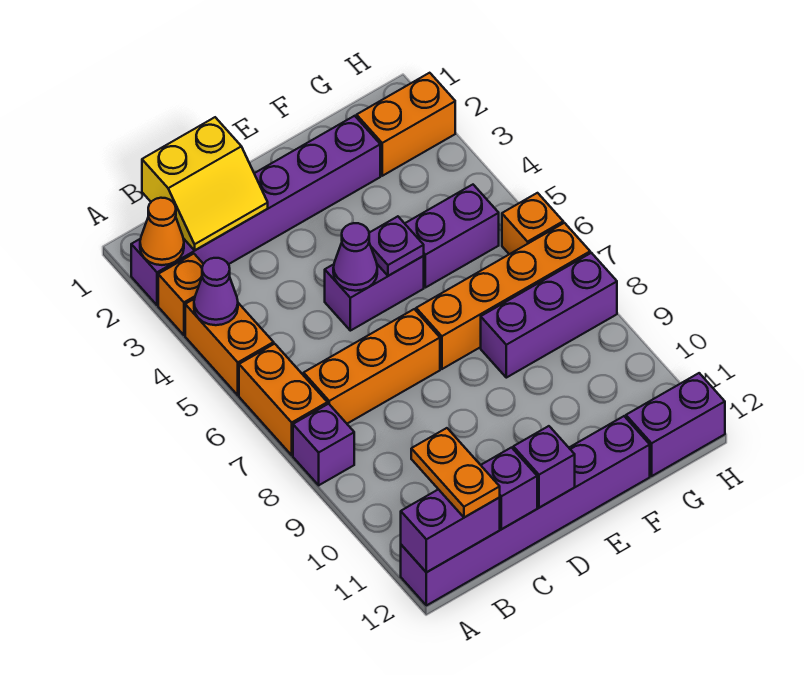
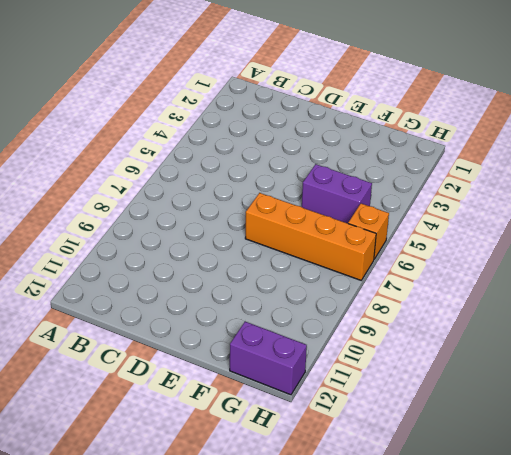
none -> purple 1x6 brick [131,116,380,305]
none -> orange 1x1 brick [158,254,203,335]
none -> orange 1x2 brick [185,299,274,395]

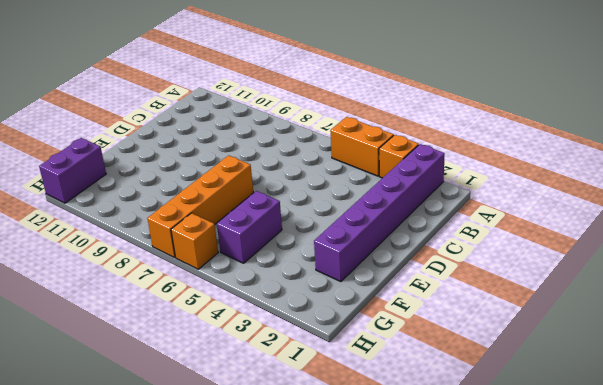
none -> orange 1x2 brick [239,344,327,455]
none -> purple 1x1 brick [293,404,354,485]
none -> purple 1x6 brick [401,416,650,605]

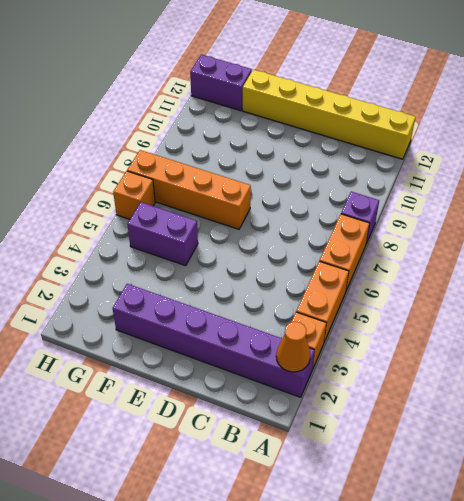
yellow 1x6 brick [242,70,415,159] -> purple 1x6 brick [401,416,650,605]
none -> orange 1x3 brick [304,309,440,424]
none -> purple 1x2 brick [325,256,424,331]
none -> purple 1x3 brick [481,253,617,378]

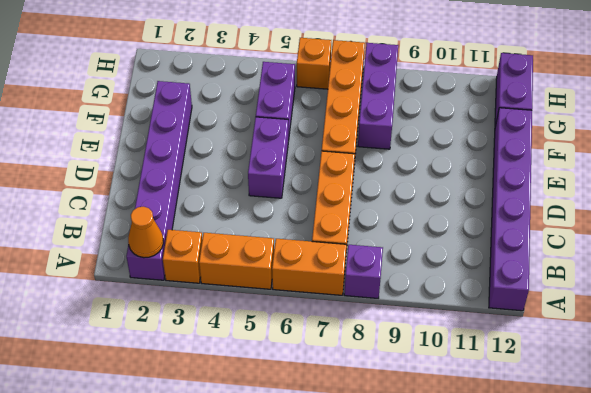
none -> orange 1x2 brick [357,73,455,176]
none -> purple 1x1 cone [194,258,238,325]
none -> purple 1x2 brick [401,489,500,572]

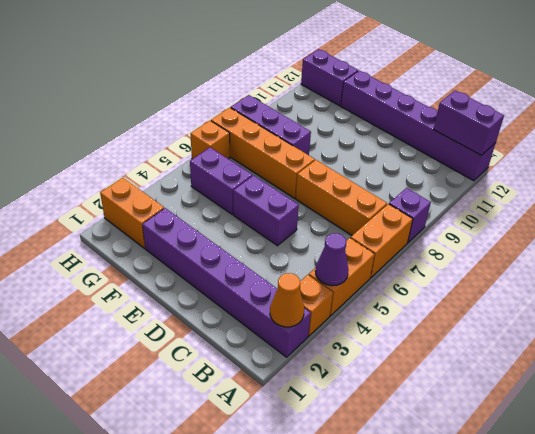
none -> yellow 2x2 slope [142,117,268,250]
none -> purple 1x1 brick [481,448,537,529]
none -> purple 1x1 cone [333,223,377,291]

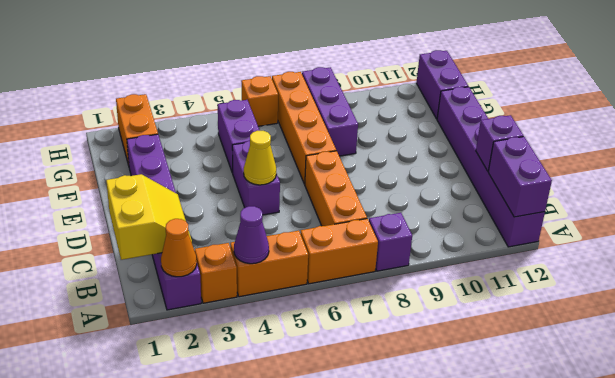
yellow 1x1 cone [244,131,276,185] -> purple 1x1 cone [333,223,377,291]
none -> purple 1x1 brick [513,426,575,508]
none -> purple 1x1 plate [369,216,424,276]
none -> orange 1x2 plate [411,428,500,517]

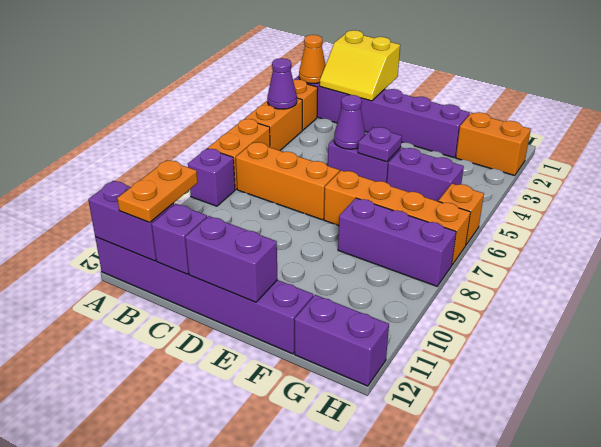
purple 1x2 brick [185,216,278,302] -> purple 1x1 brick [513,426,575,508]

